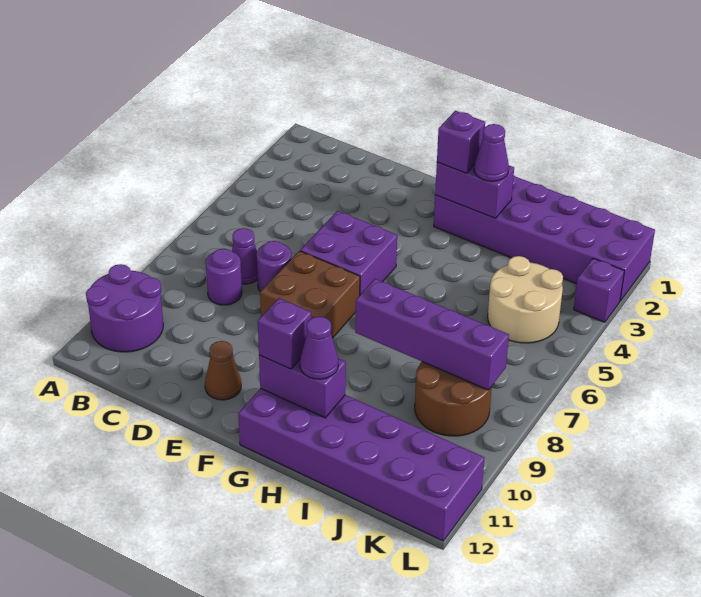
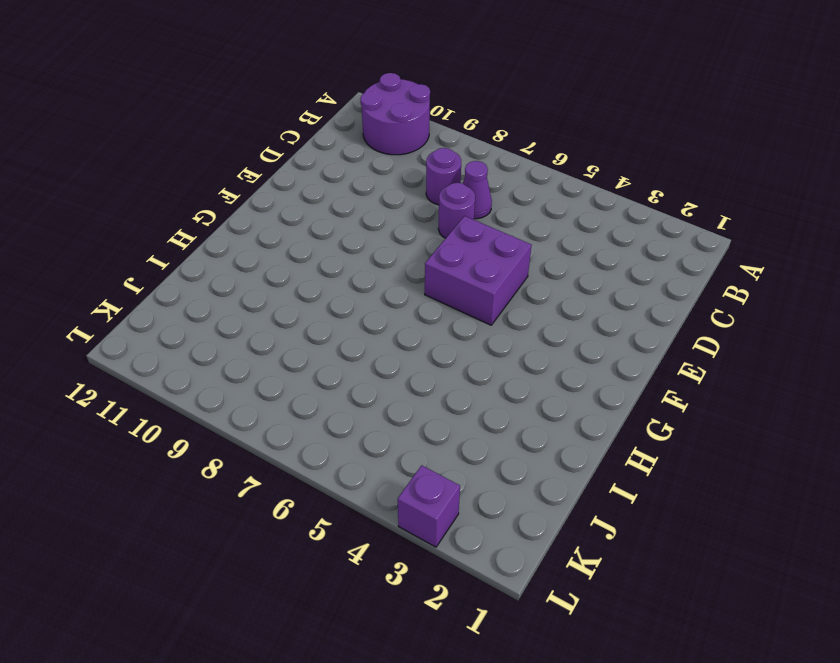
none -> brown 2x2 brick [260,251,360,338]
none -> brown 1x1 cone [205,341,241,400]
none -> purple 2x6 brick [434,176,655,301]

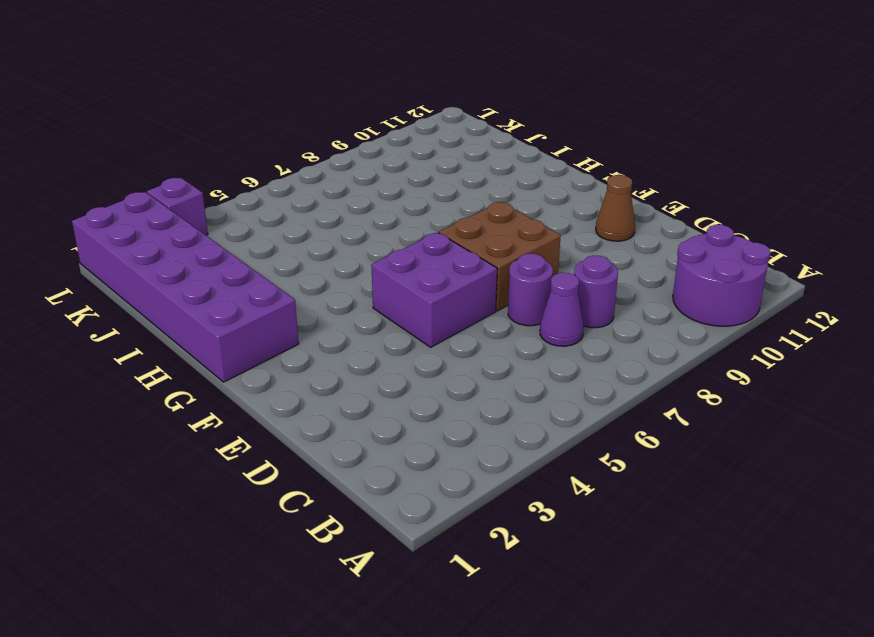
none -> purple 2x6 brick [238,388,484,541]
none -> tan 2x2 round brick [488,256,563,343]
none -> brown 2x2 round brick [415,362,492,436]

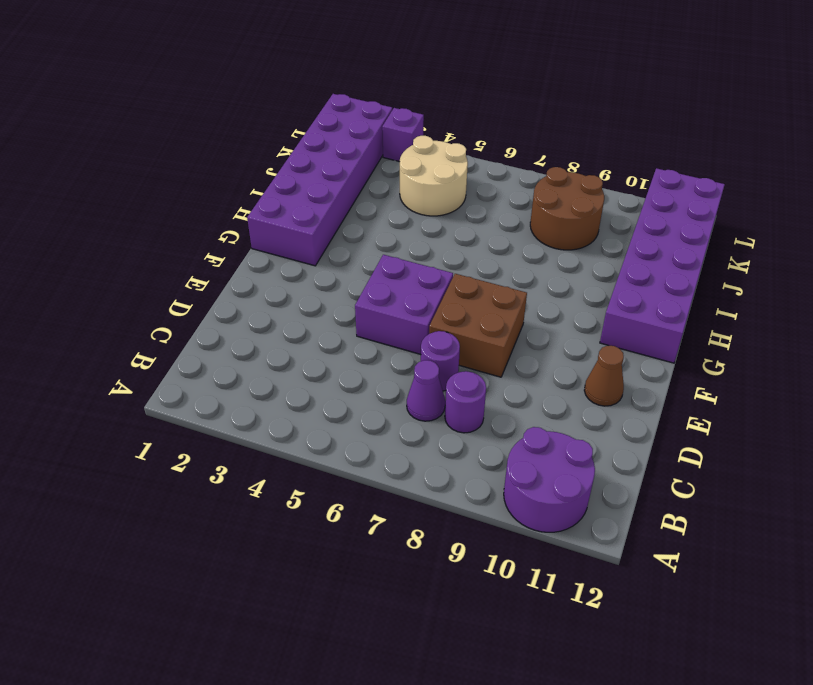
none -> purple 1x2 brick [435,162,514,218]
none -> purple 1x2 brick [259,355,346,418]
none -> purple 1x4 brick [355,279,509,390]

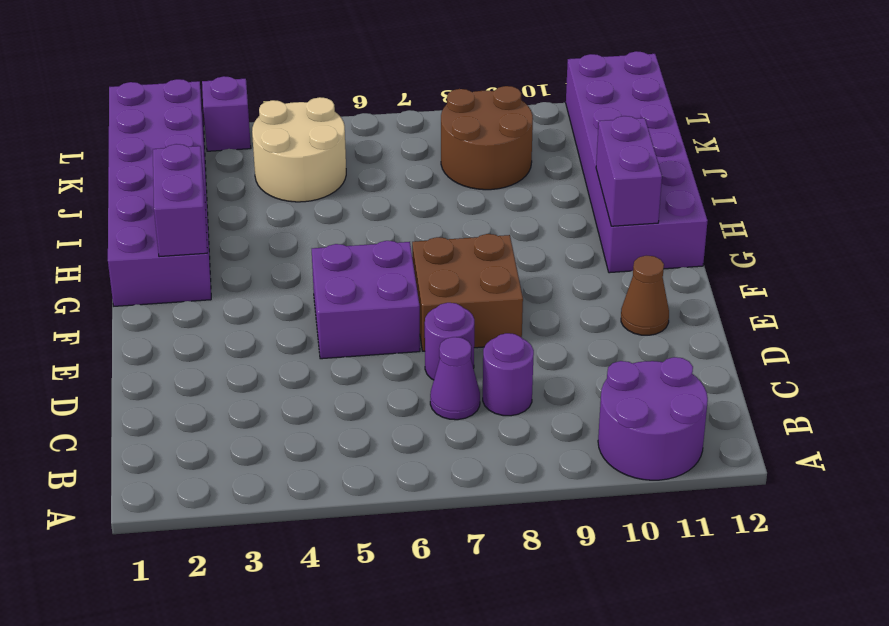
none -> purple 1x4 brick [355,279,509,390]
none -> purple 1x1 brick [437,111,485,173]
none -> purple 1x1 brick [258,298,311,369]

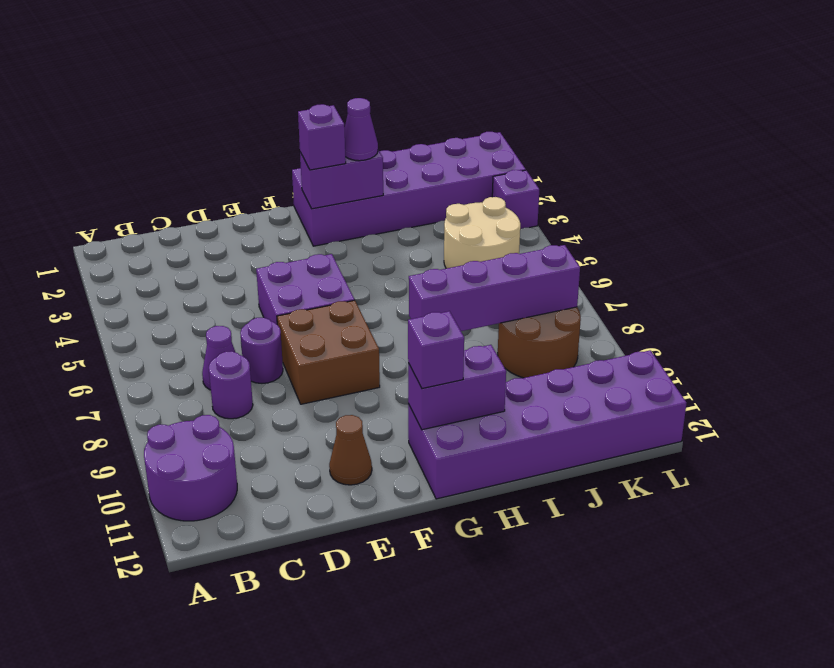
none -> purple 1x1 cone [300,316,338,379]

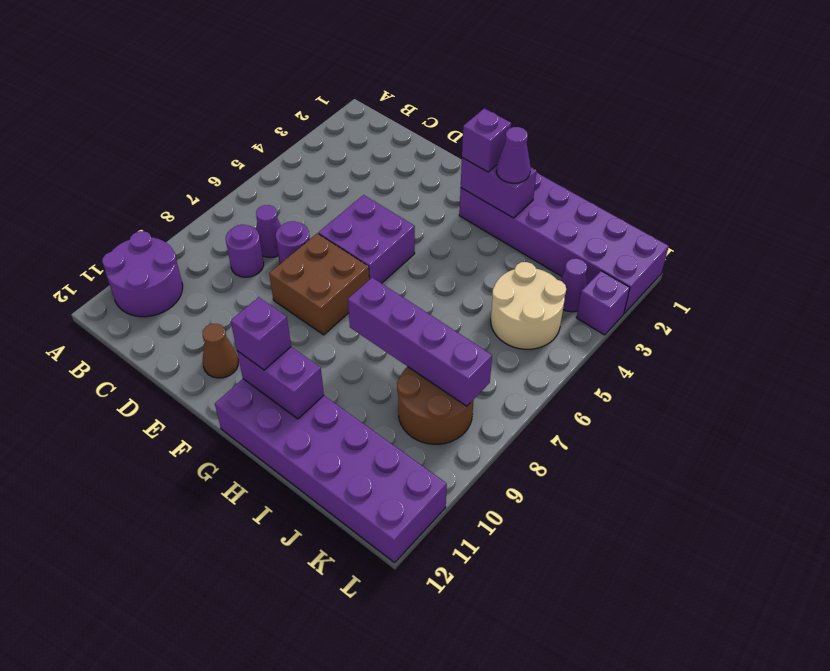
purple 1x1 cone [560,258,587,312] -> purple 1x1 cone moved to [300,316,338,379]

